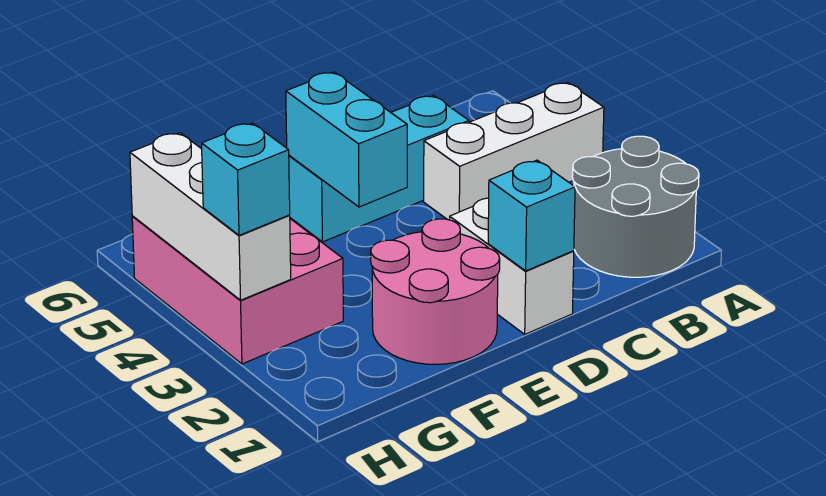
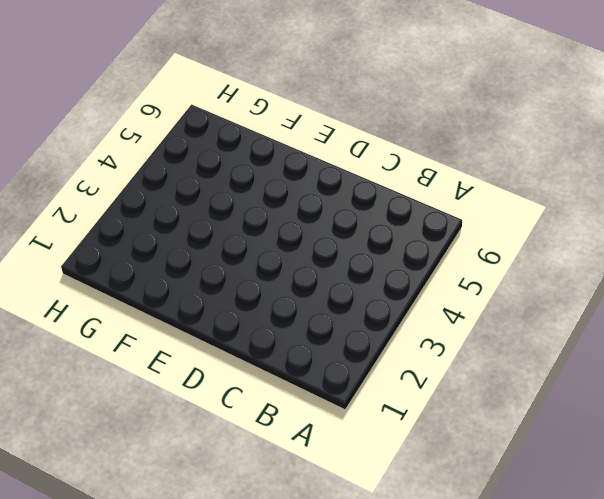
none -> grey 2x2 round brick [572,136,699,277]
none -> white 1x3 brick [424,82,604,220]

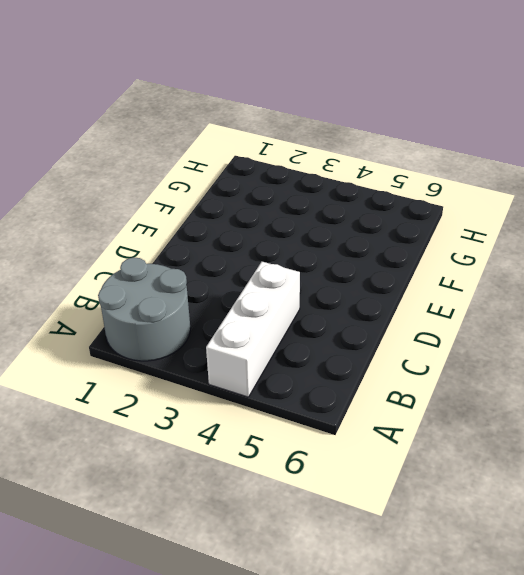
none -> cyan 1x3 brick [289,96,469,242]
none -> white 1x2 brick [450,198,574,334]

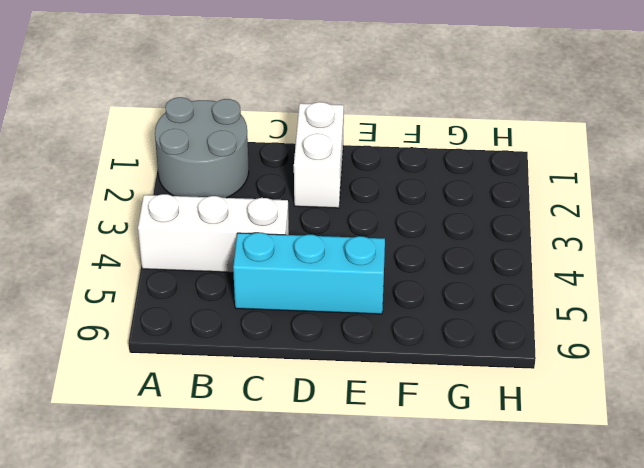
none -> pink 2x2 round brick [371,219,500,364]
none -> pink 2x3 brick [132,216,343,364]

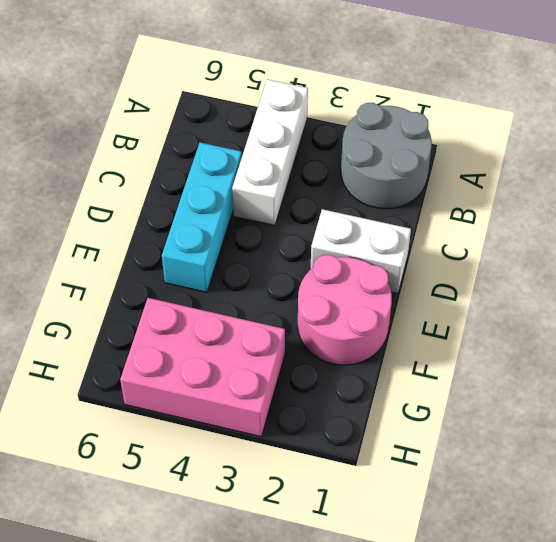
none -> cyan 1x1 brick [488,160,575,271]
none -> cyan 1x2 brick [286,72,407,207]

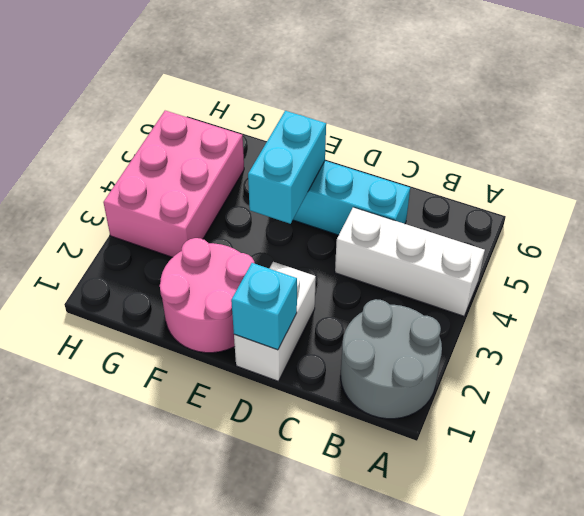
none -> white 1x3 brick [130,133,291,300]
none -> cyan 1x1 brick [202,123,290,235]

